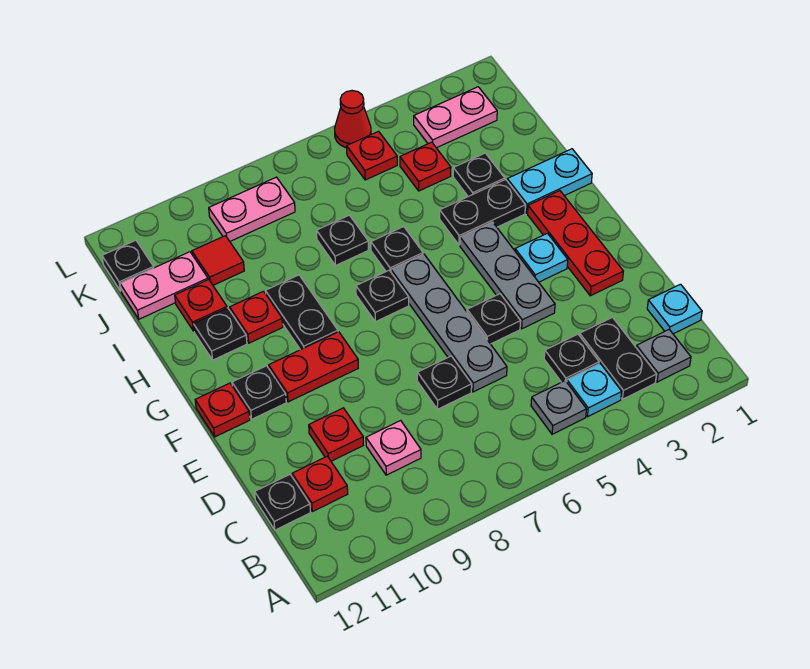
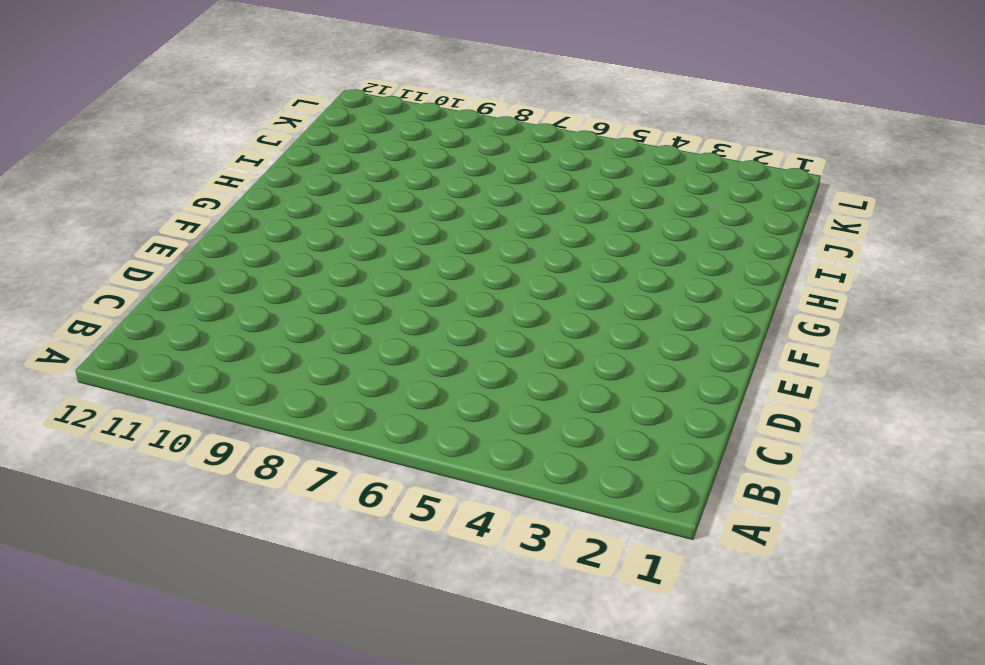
none -> grey 1x1 plate [636,329,691,382]
none -> black 1x2 plate [580,317,657,399]
none -> cyan 1x1 plate [567,364,622,417]
none -> grey 1x1 plate [531,381,587,434]

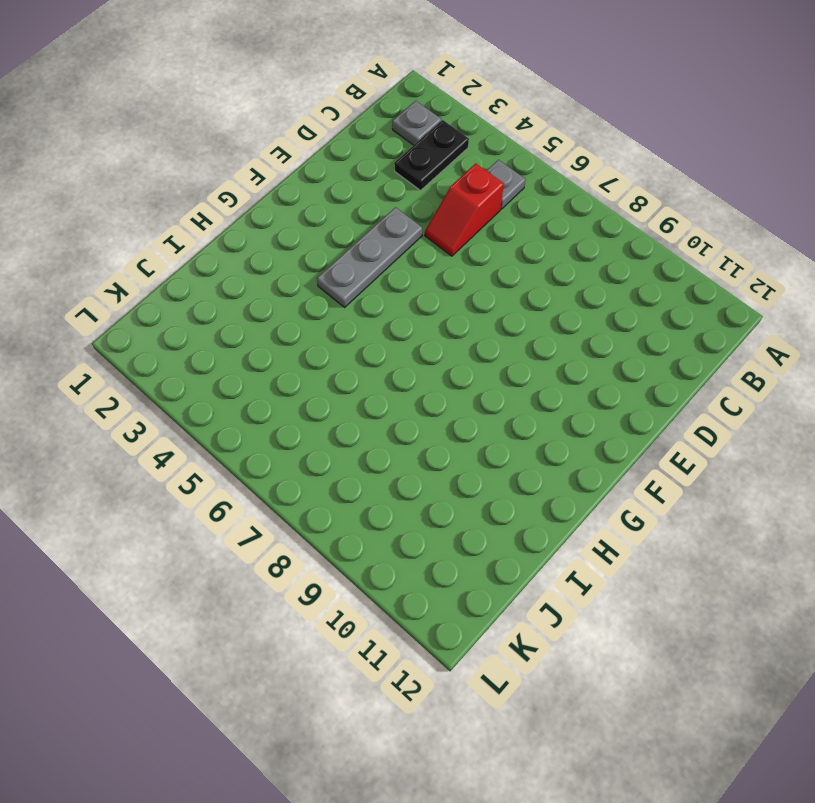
red 1x2 slope [425,163,504,256] -> none
none -> cyan 1x1 plate [567,364,622,417]
none -> cyan 1x1 plate [647,284,702,334]
none -> black 1x1 plate [544,334,599,382]
none -> pink 1x1 plate [366,421,421,475]

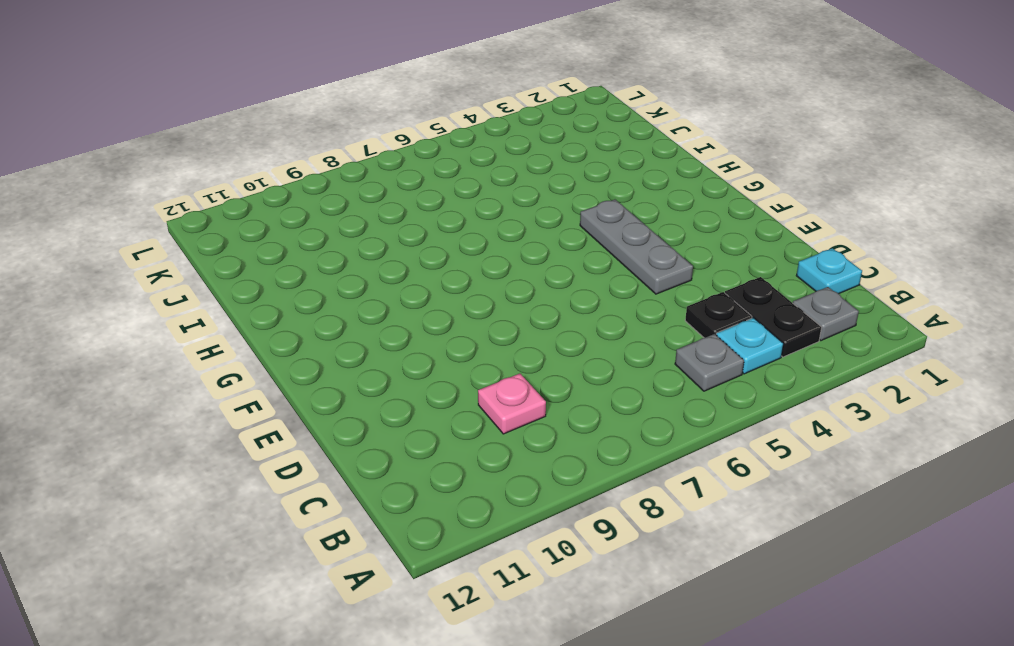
none -> red 1x1 plate [292,456,348,512]
none -> black 1x1 plate [255,475,310,530]
none -> grey 1x4 plate [391,254,507,392]
none -> black 1x1 plate [417,356,472,409]

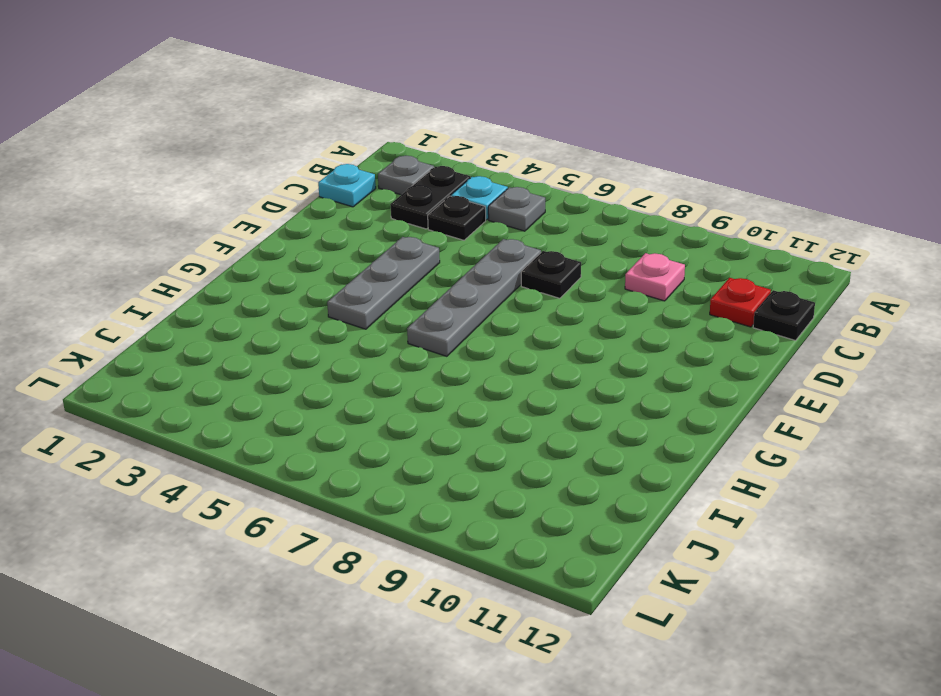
none -> red 1x1 plate [309,408,363,461]
none -> red 1x3 plate [528,191,623,296]
none -> black 1x1 plate [467,294,521,344]
none -> cyan 1x1 plate [515,233,568,282]

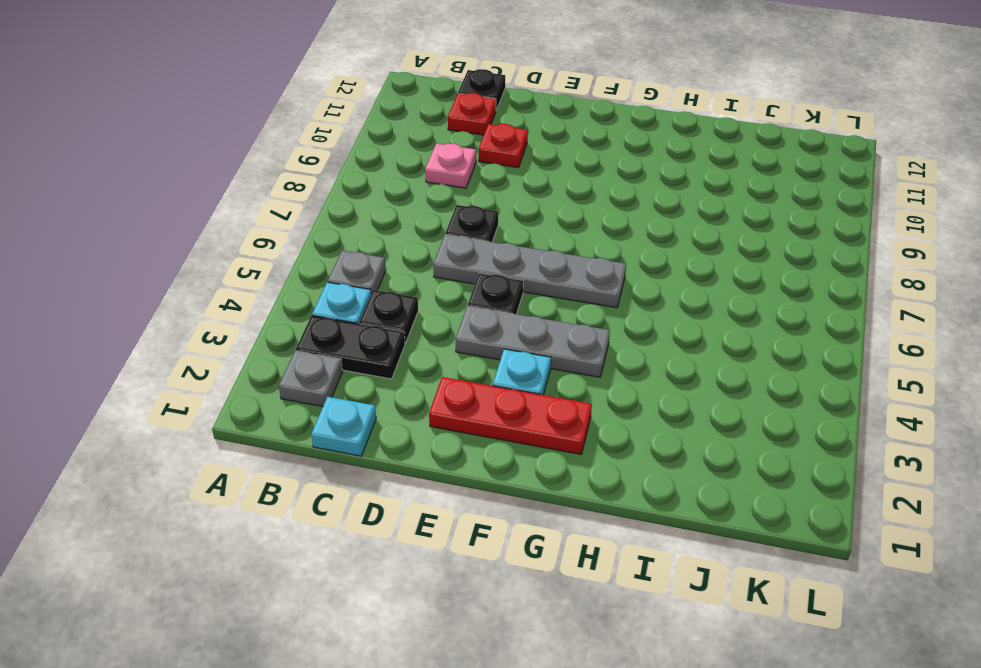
none -> red 1x2 plate [269,332,358,402]
none -> black 1x1 plate [232,366,286,419]
none -> red 1x1 plate [195,383,250,437]
none -> black 1x1 plate [356,270,409,322]

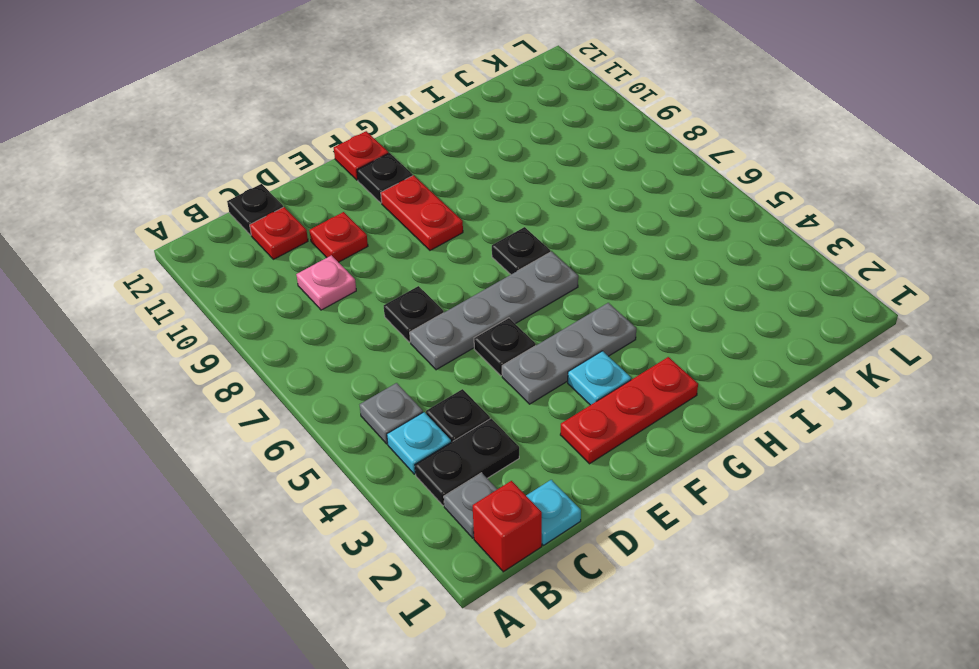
red 1x1 brick [473,481,542,572] -> none
none -> black 1x2 plate [265,275,338,350]
none -> cyan 1x2 plate [507,149,592,213]
none -> black 1x2 plate [440,179,525,245]
none -> black 1x1 plate [371,227,423,272]

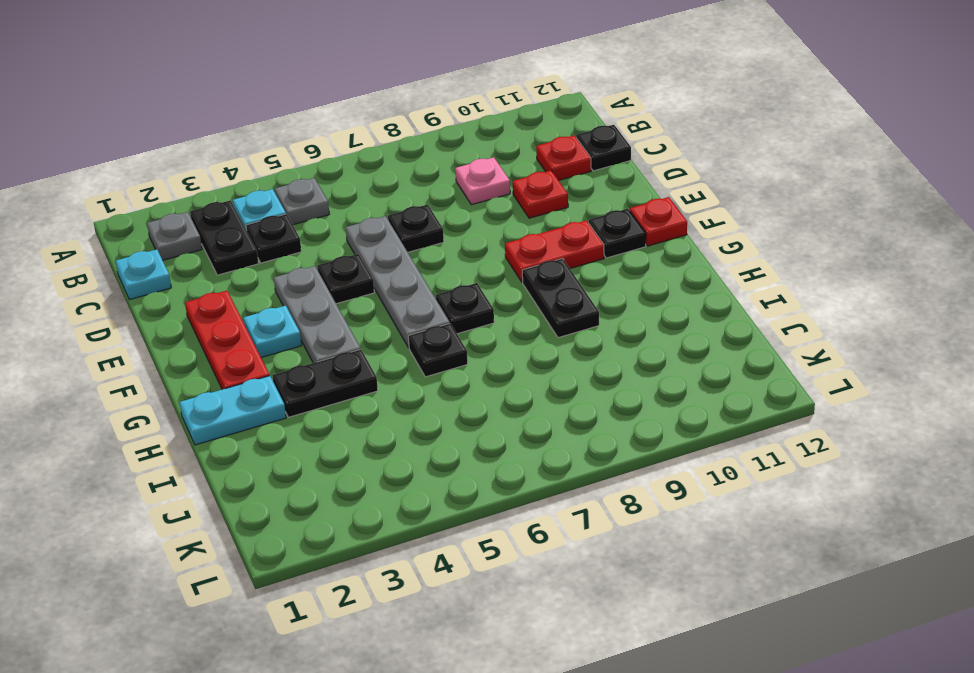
none -> red 1x1 plate [230,291,283,343]
none -> black 1x1 plate [194,308,247,360]
none -> black 1x1 plate [453,153,505,197]
none -> black 1x1 plate [317,215,368,266]

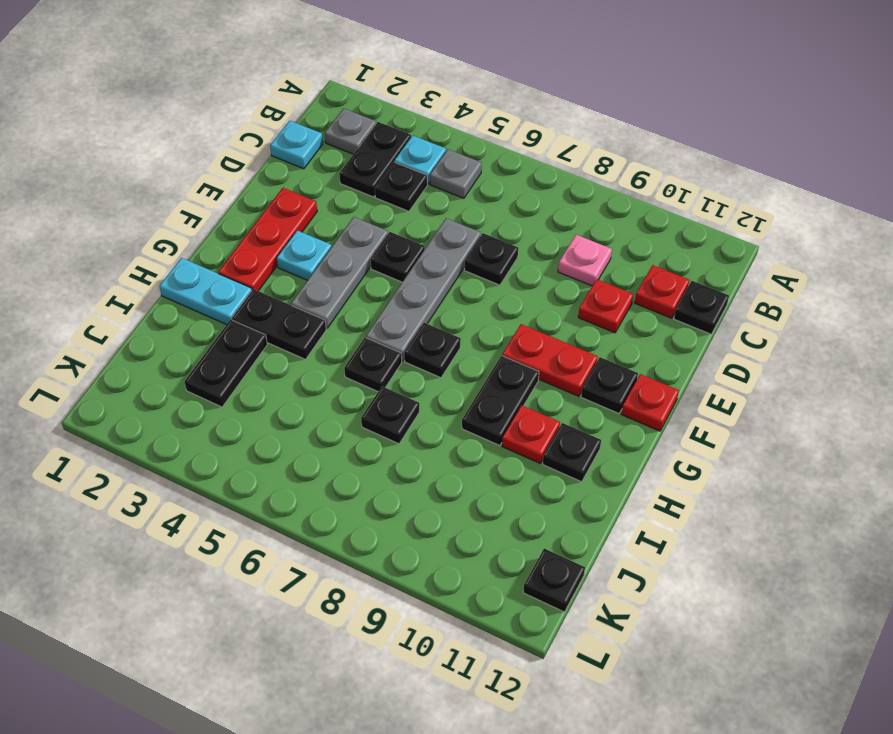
black 1x2 plate [185,319,267,407] -> black 1x1 plate [453,153,505,197]
none -> red 1x1 plate [175,280,227,331]
none -> red 1x1 plate [400,142,451,191]
none -> red 1x1 tile [192,236,244,285]
none -> pink 1x2 plate [120,252,208,319]

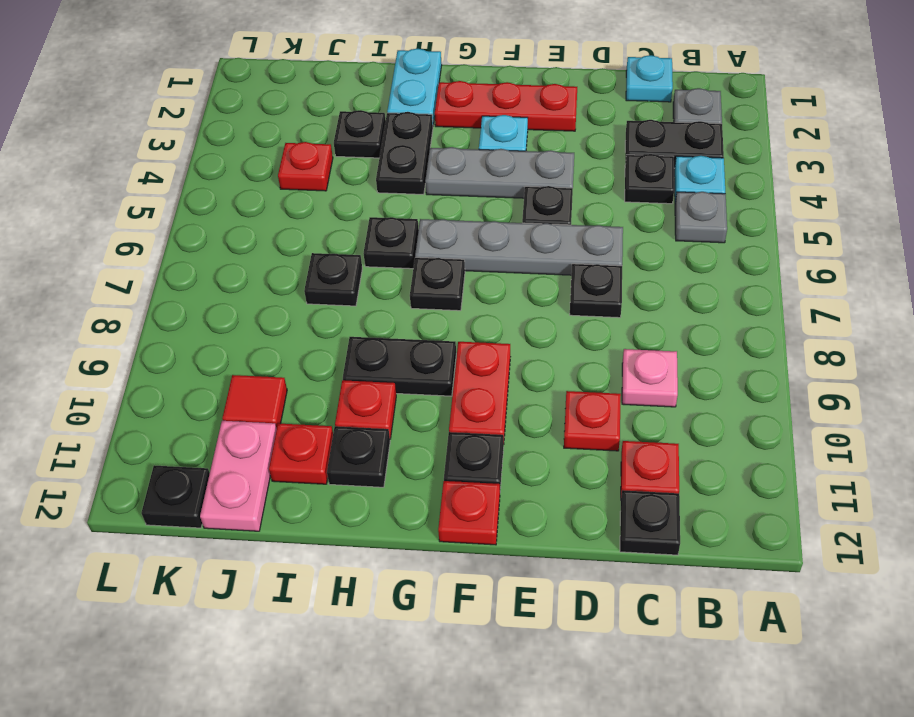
none -> pink 1x2 plate [414,87,497,148]
none -> red 1x1 plate [347,131,397,180]
none -> pink 1x2 plate [209,177,295,241]
none -> red 1x1 cone [335,91,371,148]

